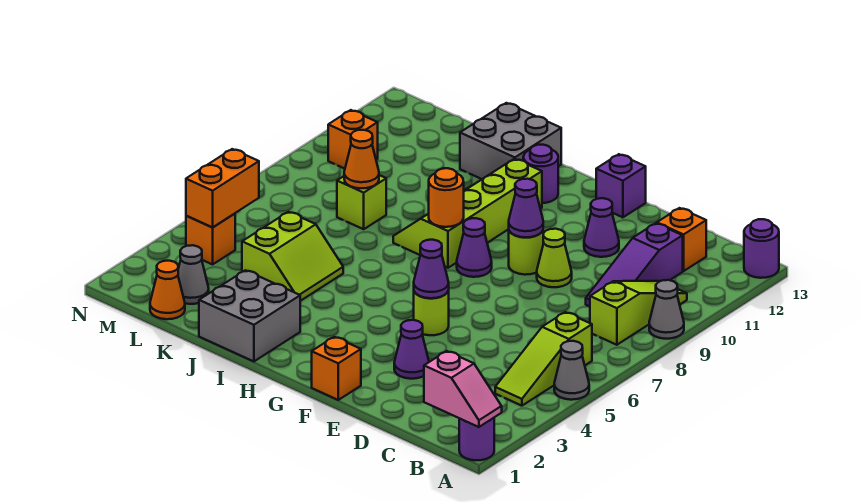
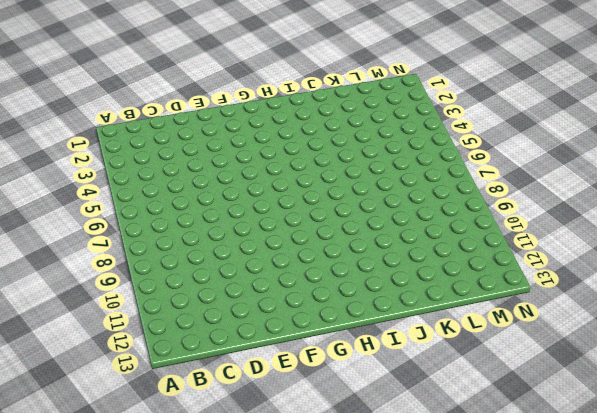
none -> purple 1x1 round brick [459,418,494,460]
none -> grey 1x1 cone [554,341,589,400]
none -> grey 1x1 cone [649,280,684,339]
none -> purple 1x1 round brick [744,219,779,278]

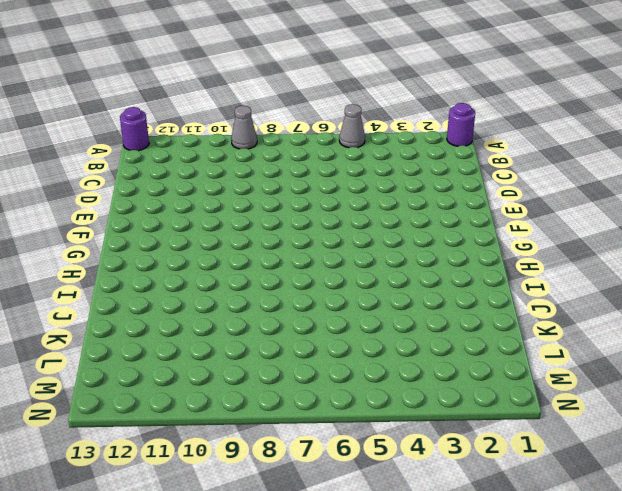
none -> lime 1x3 slope [495,312,592,406]
none -> lime 1x3 slope [590,281,687,345]
none -> purple 1x3 slope [586,223,683,306]
none -> orange 1x1 brick [657,208,707,271]

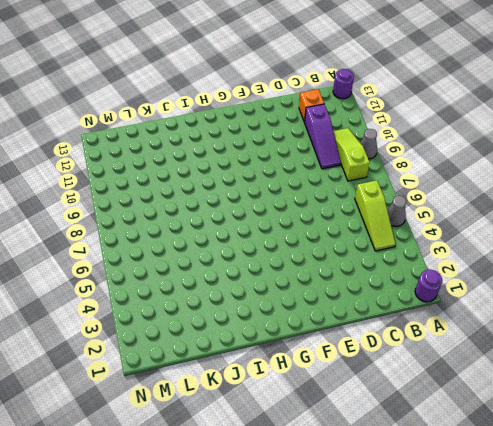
none -> purple 1x1 cone [394,320,429,379]
none -> lime 1x1 cone [537,229,572,287]
none -> purple 1x1 cone [584,198,619,257]
none -> orange 1x1 brick [312,337,361,400]

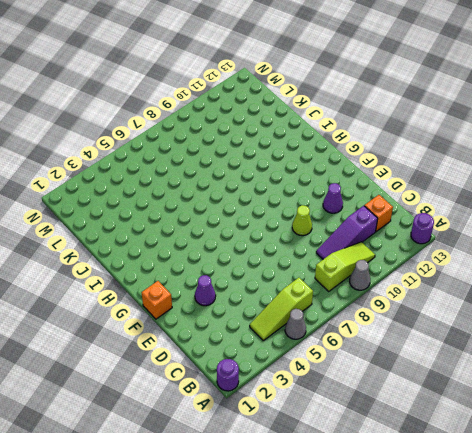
none -> lime 1x1 round brick [414,290,449,335]
none -> lime 1x1 round brick [509,231,544,275]
none -> purple 1x1 brick [596,154,646,217]
none -> purple 1x1 cone [457,218,492,277]

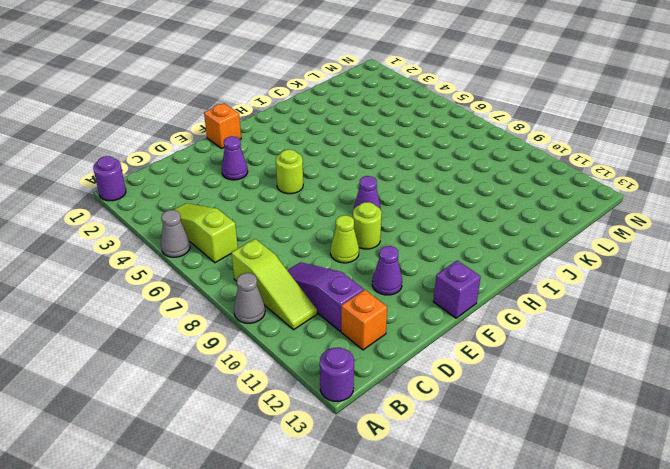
none -> lime 2x4 slope [393,159,542,268]
none -> purple 1x1 round brick [523,145,558,203]
none -> grey 2x2 brick [199,270,300,361]
none -> grey 2x2 brick [460,103,561,179]

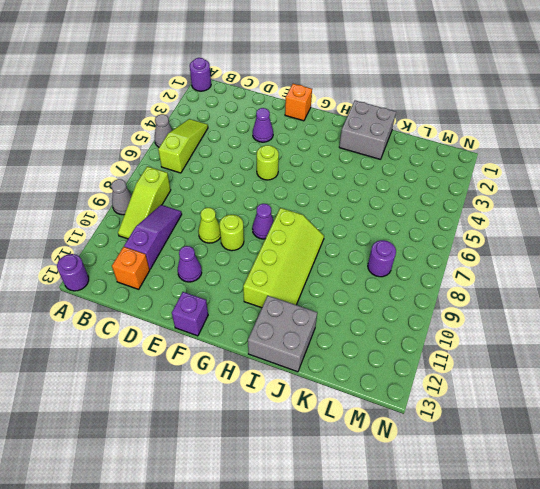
purple 1x1 round brick [368,240,396,277] -> purple 1x1 round brick moved to [523,145,558,203]
none -> lime 2x2 slope [242,212,343,301]
none -> lime 1x1 brick [337,175,386,229]
none -> orange 1x1 cone [150,261,185,319]
none -> grey 1x1 cone [178,245,209,304]

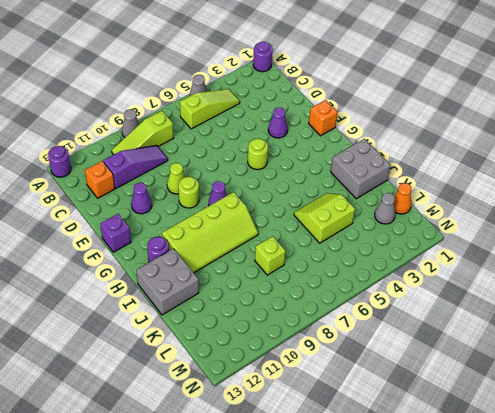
none -> orange 1x1 brick [186,214,235,264]
none -> orange 1x1 brick [328,110,378,169]
none -> pink 1x2 slope [424,351,502,427]
none -> purple 1x1 cone [414,240,449,298]

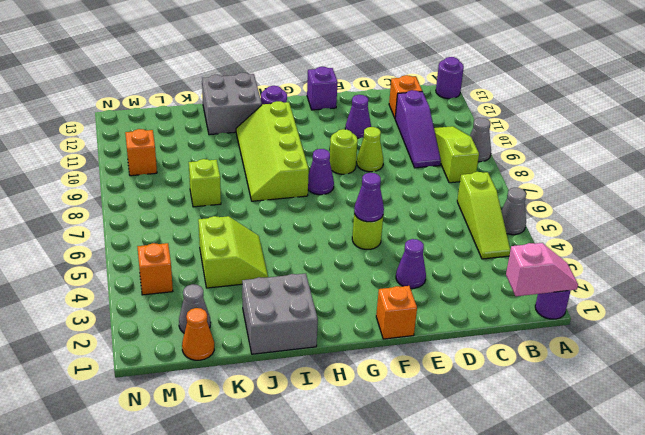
none -> purple 1x1 cone [509,179,543,237]
none -> orange 1x1 round brick [429,168,464,227]
none -> orange 1x1 cone [344,130,379,188]
none -> orange 1x2 brick [186,149,259,227]

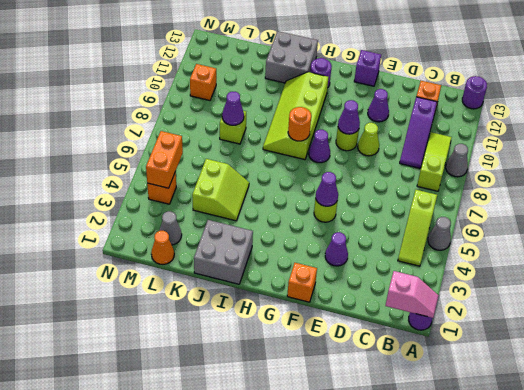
purple 1x1 cone [222,92,244,125] -> orange 1x1 cone [344,130,379,188]

